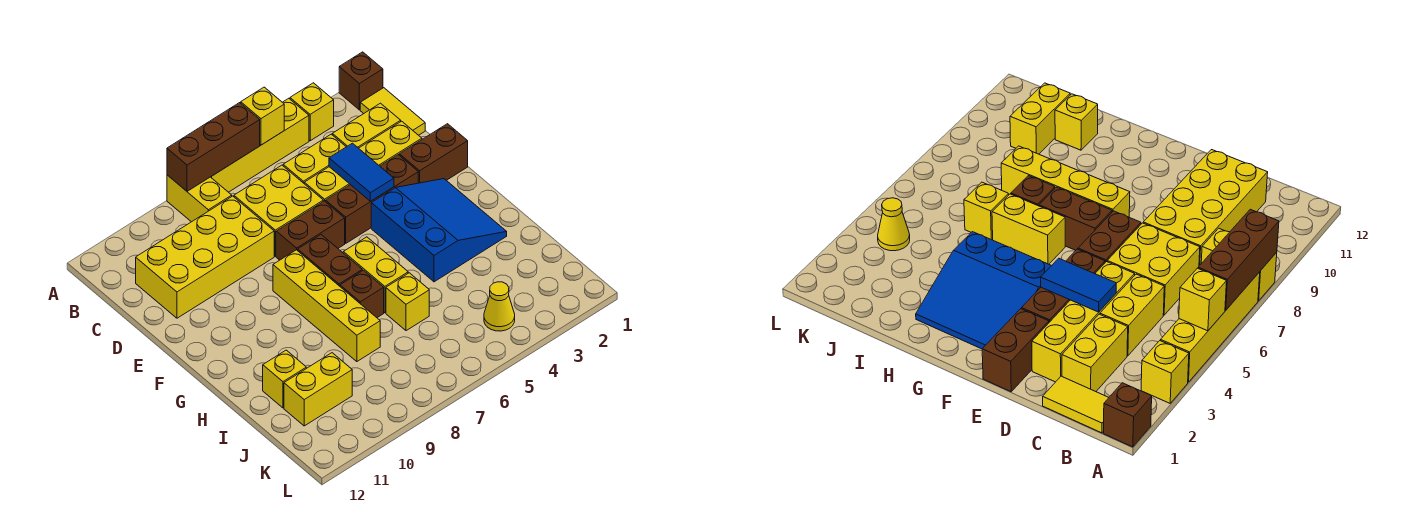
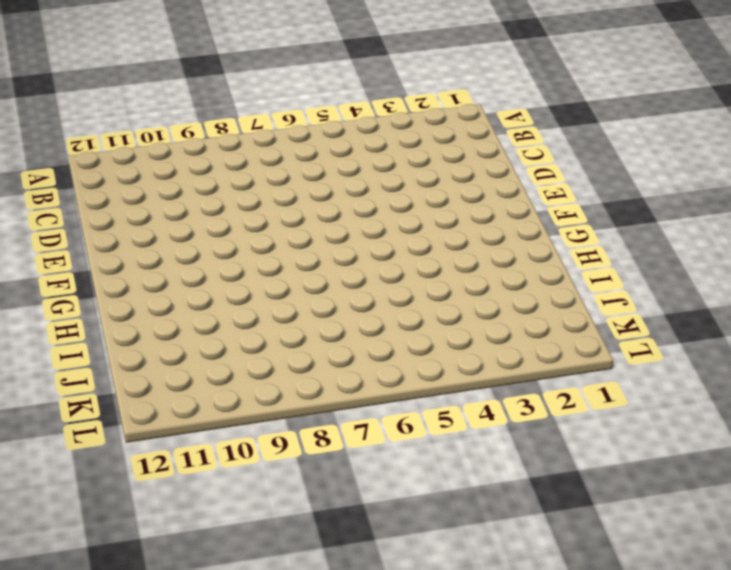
none -> brown 1x1 brick [339,52,383,110]
none -> yellow 1x1 brick [290,83,334,141]
none -> yellow 1x4 brick [211,98,309,192]

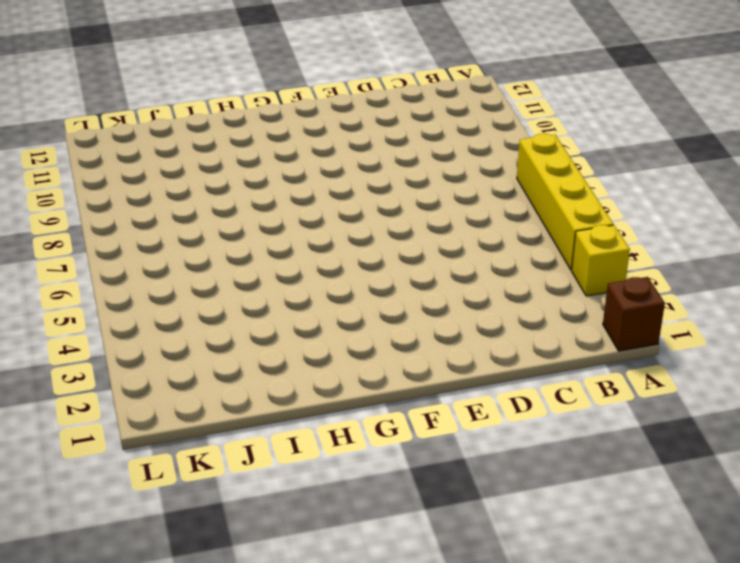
none -> yellow 1x2 brick [167,175,232,222]
none -> yellow 1x2 tile [360,88,425,135]
none -> yellow 1x2 brick [332,103,401,148]

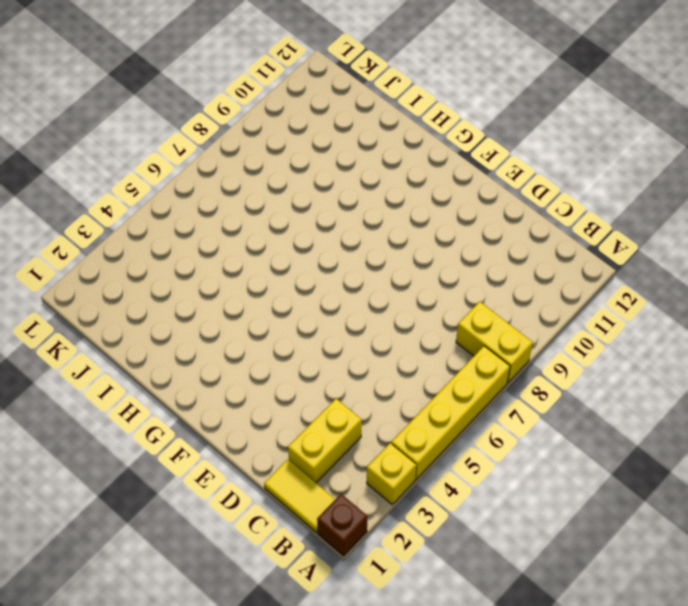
none -> yellow 1x2 brick [283,134,346,183]
none -> yellow 2x2 brick [234,165,323,256]
none -> yellow 2x4 brick [136,196,274,318]

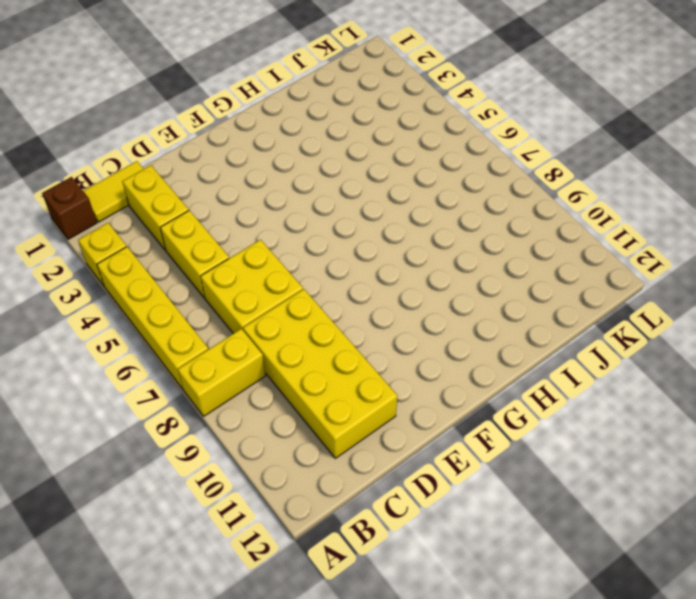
none -> yellow 1x4 brick [304,121,422,202]
none -> brown 1x2 brick [399,124,468,183]
none -> brown 1x3 brick [326,155,418,243]

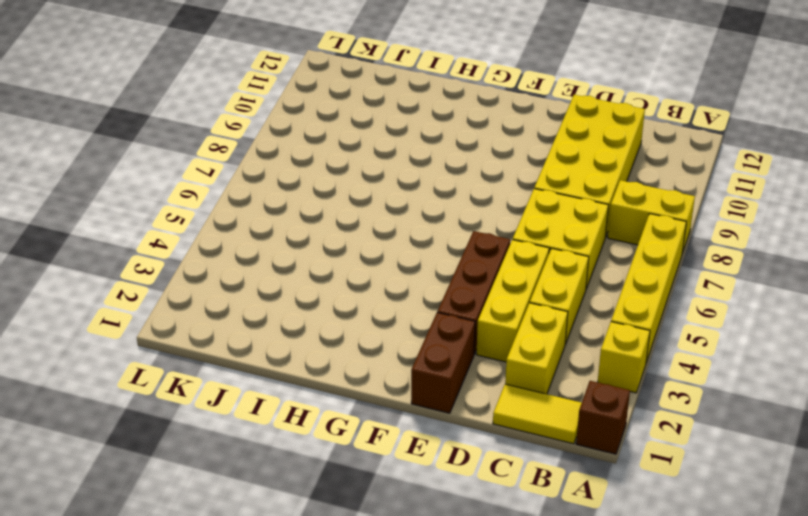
yellow 1x3 brick [476,240,549,362] -> yellow 1x4 brick [304,121,422,202]
none -> brown 1x2 brick [276,201,345,260]
none -> blue 3x3 slope [371,179,507,282]
none -> brown 1x2 brick [298,235,362,286]

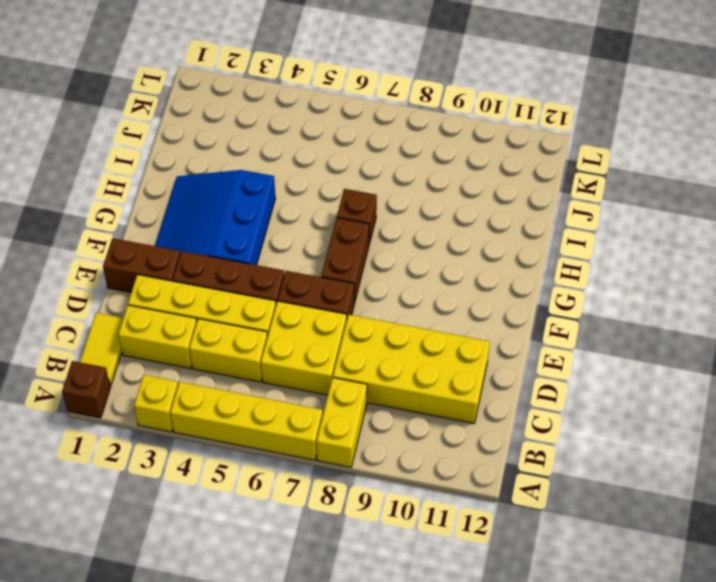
none -> yellow 1x4 brick [273,250,380,362]
none -> yellow 1x2 brick [343,237,408,313]
none -> yellow 1x1 brick [386,273,429,331]

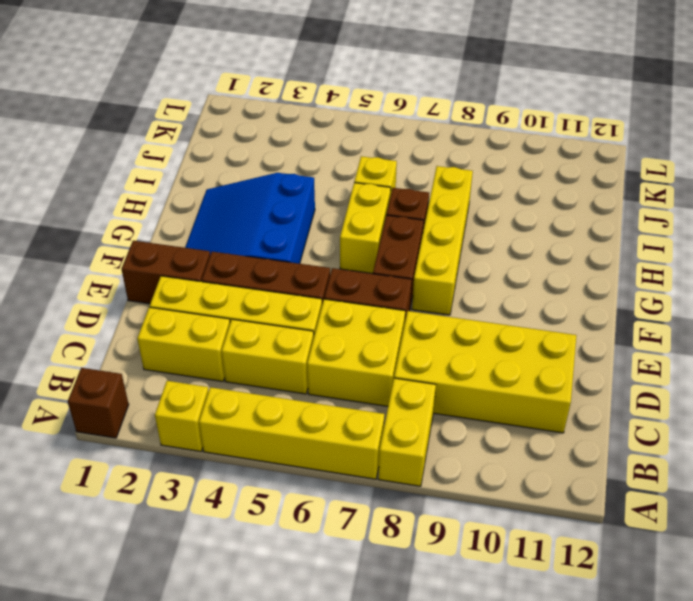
none -> yellow 1x2 tile [360,88,425,135]
none -> yellow 1x1 brick [263,350,306,408]
none -> yellow 1x2 brick [284,353,352,426]

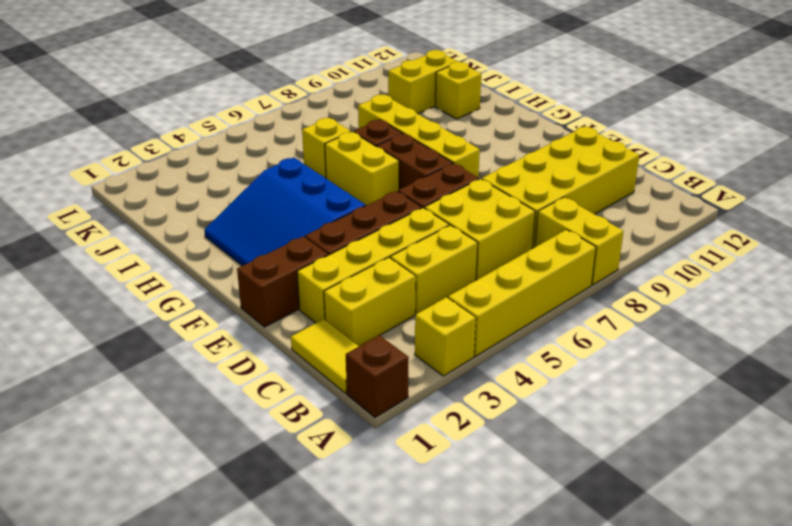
none -> yellow 1x1 cone [484,282,515,331]
none -> yellow 1x1 brick [241,87,284,145]
none -> brown 1x3 brick [167,103,260,191]

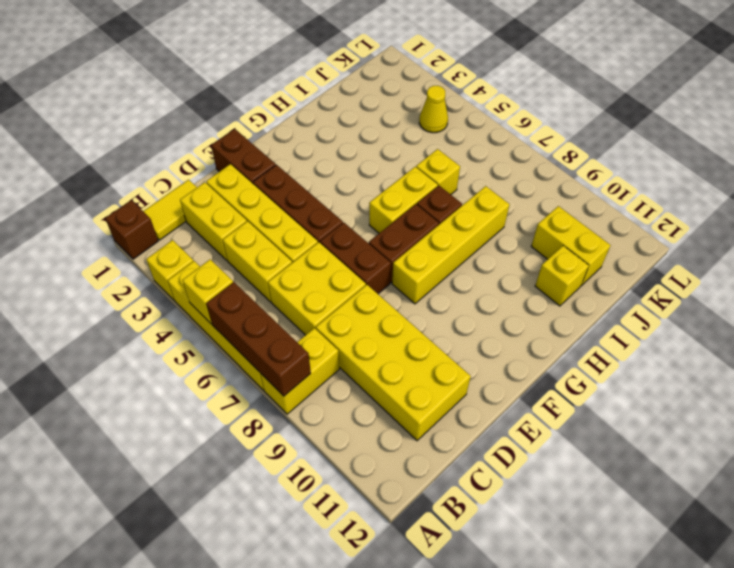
none -> blue 3x3 slope [371,179,507,282]
none -> blue 1x2 tile [329,143,394,201]

